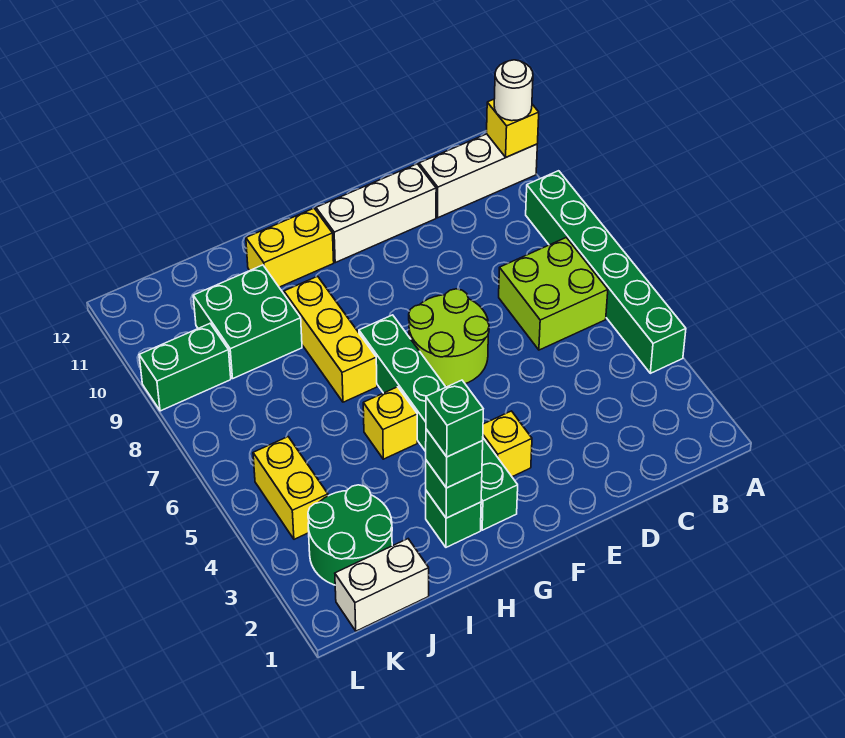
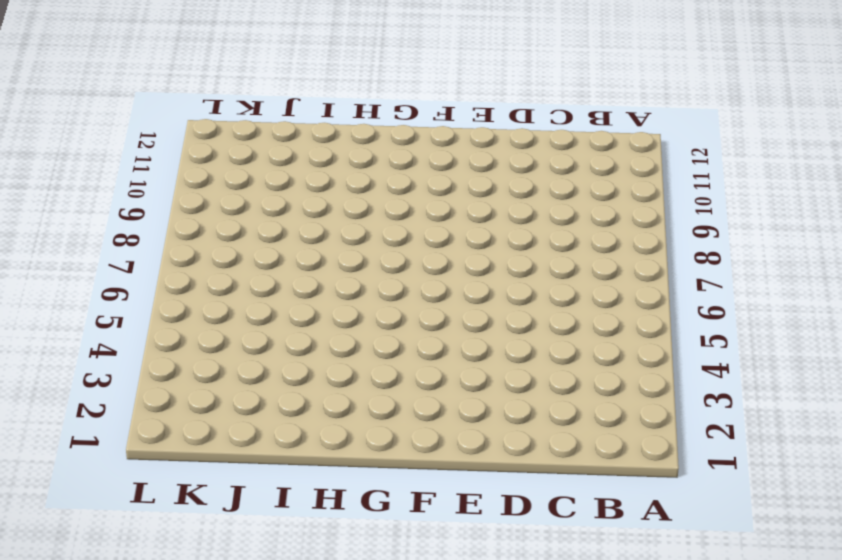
none -> green 1x6 brick [526,171,686,373]
none -> white 1x3 brick [419,134,537,218]
none -> lime 2x2 brick [499,237,608,350]

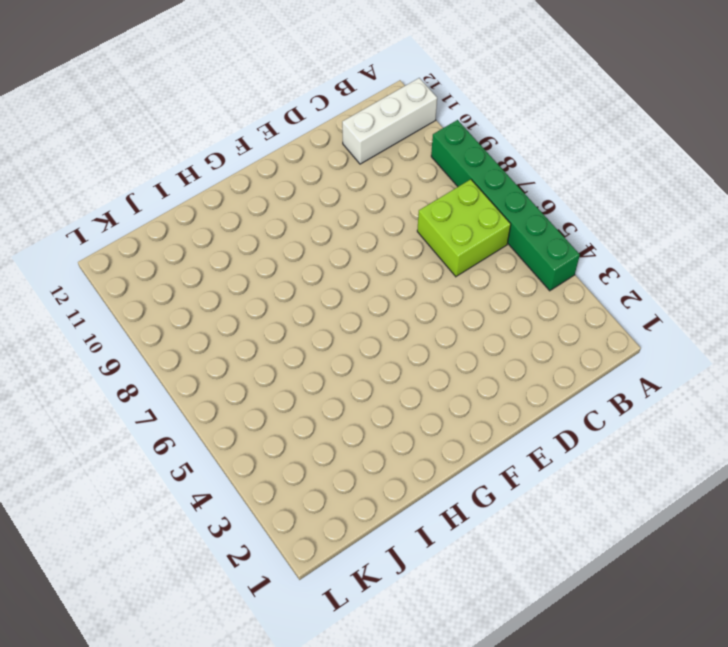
none -> white 1x3 brick [316,164,436,263]
none -> lime 2x2 round brick [409,289,489,387]
none -> yellow 1x1 brick [483,411,532,477]

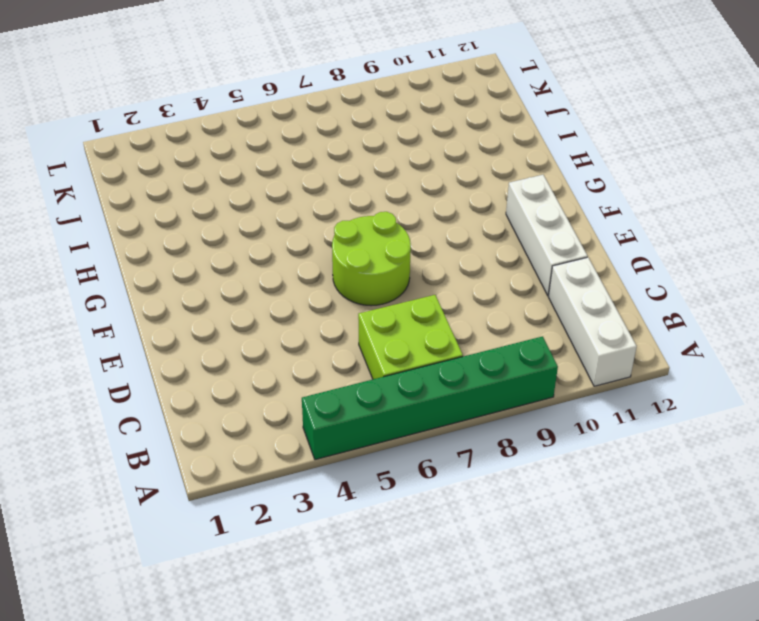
none -> yellow 1x1 brick [483,411,532,477]
none -> green 1x6 brick [359,315,518,530]
none -> yellow 1x2 brick [246,208,334,287]

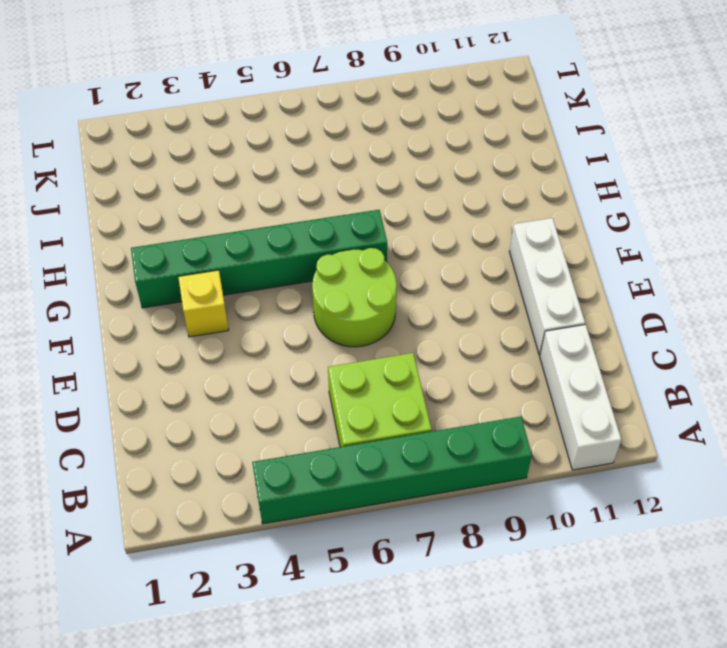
none -> yellow 1x2 brick [246,208,334,287]
none -> green 1x1 brick [426,491,481,547]
none -> yellow 1x1 brick [363,387,417,459]

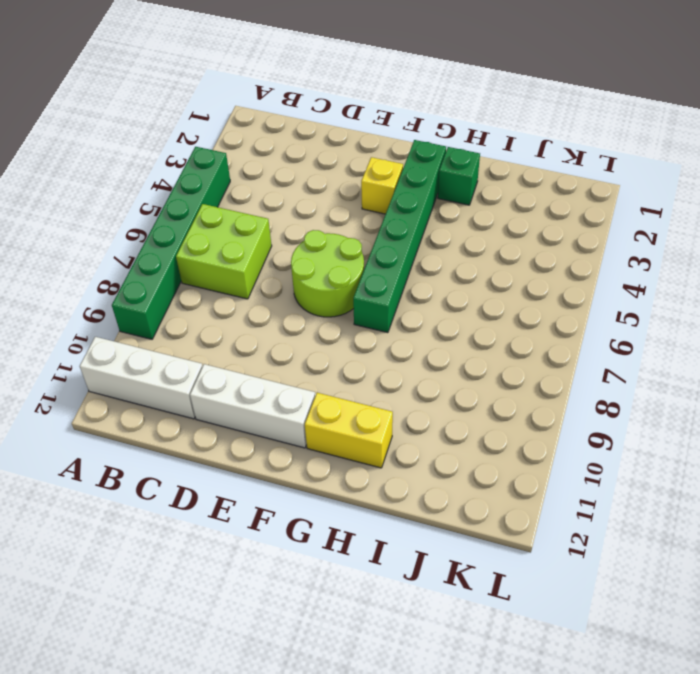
none -> yellow 1x1 brick [363,387,417,459]
none -> yellow 1x3 brick [284,276,377,402]
none -> green 2x2 brick [193,265,302,378]

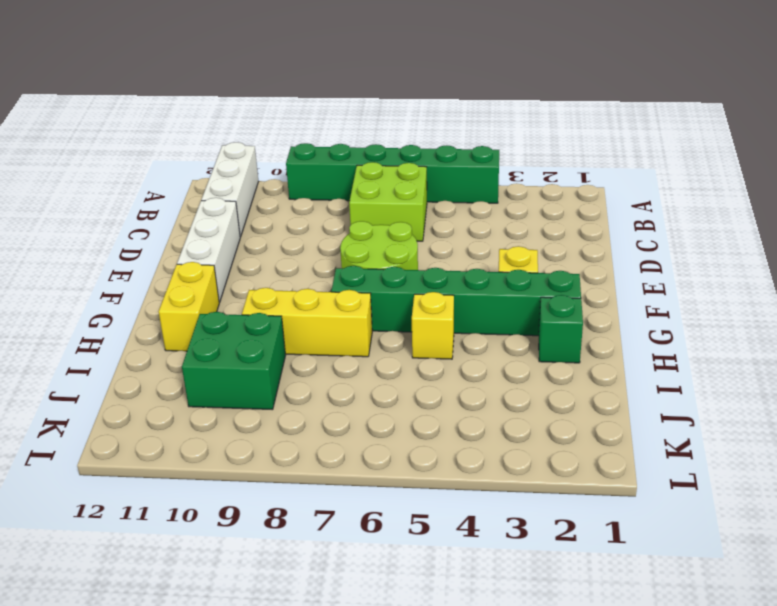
none -> white 1x2 brick [335,539,429,631]
none -> green 2x2 round brick [308,485,392,585]
none -> yellow 1x2 brick [253,437,328,539]

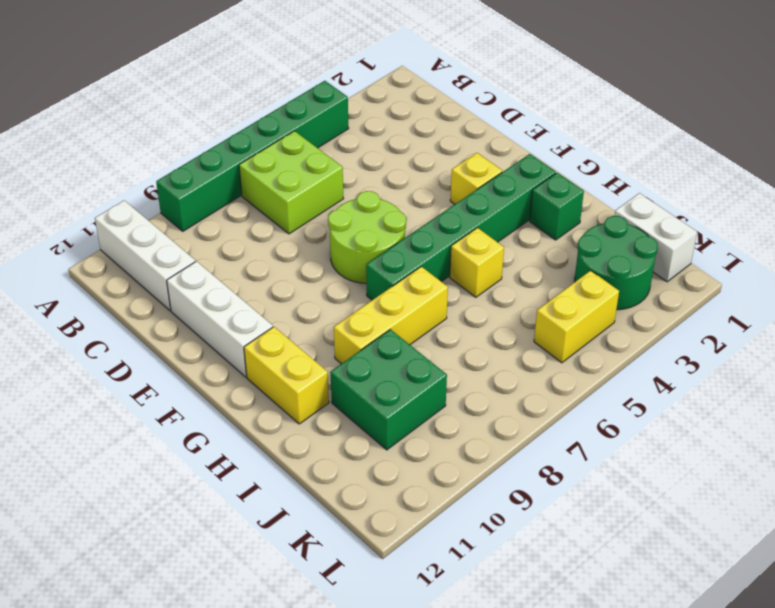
none -> green 1x2 brick [139,324,231,411]
none -> yellow 1x1 brick [487,99,539,157]
none -> green 1x1 brick [426,460,482,518]

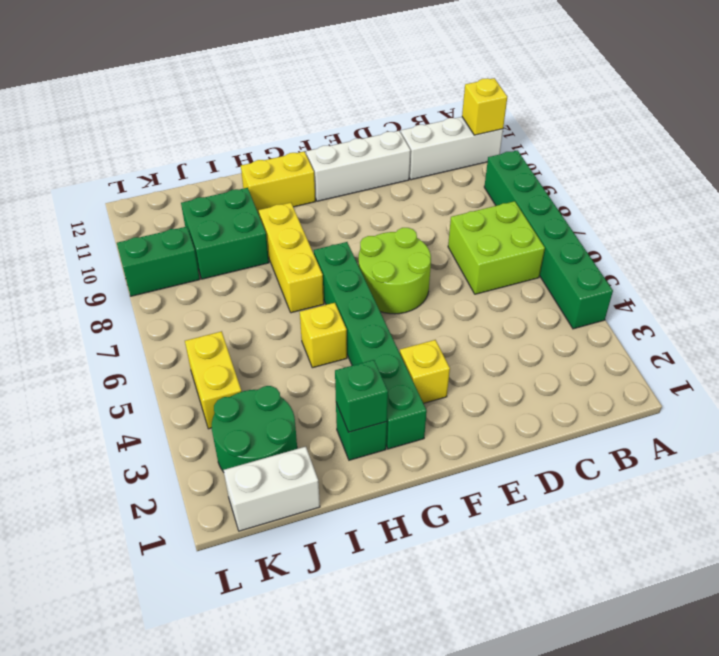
none -> white 1x1 round brick [494,60,533,121]
none -> green 1x1 brick [426,429,483,488]
none -> green 1x1 brick [426,380,483,457]

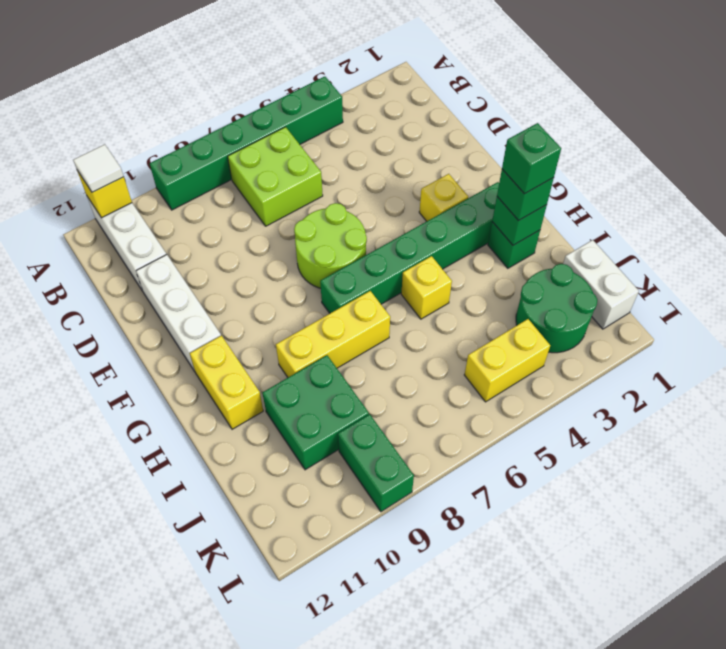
white 1x1 tile [73,144,124,192] -> white 1x1 round brick [494,60,533,121]

